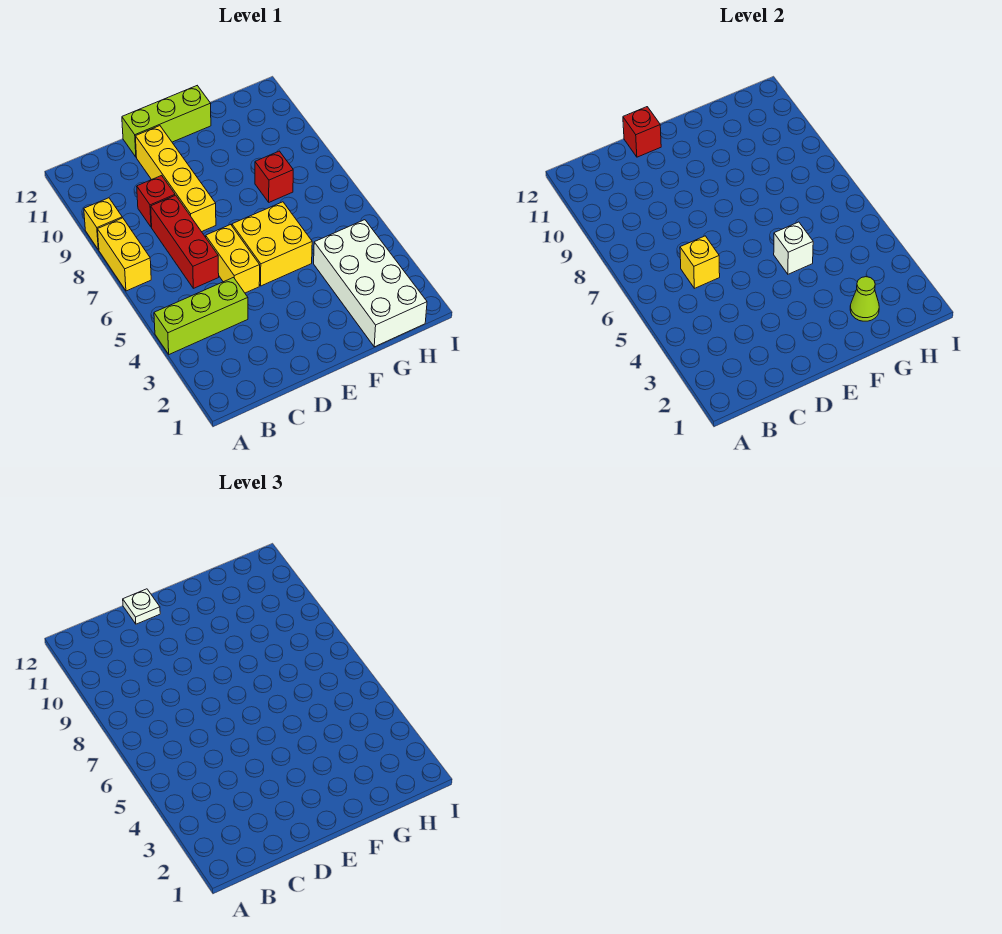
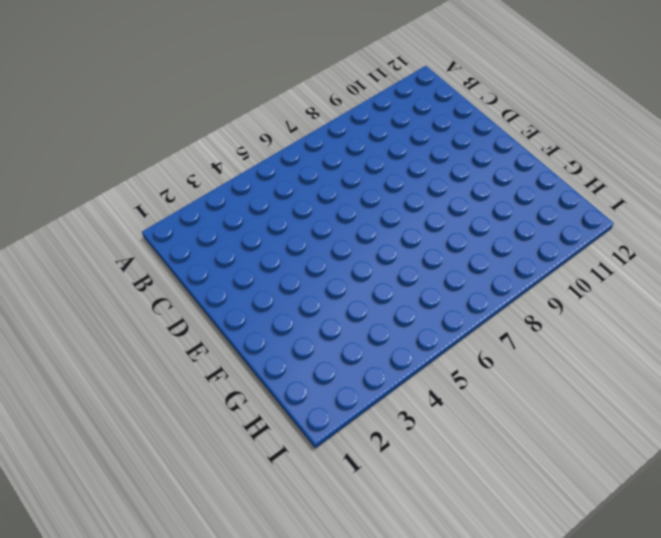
none -> lime 1x3 brick [154,278,248,354]
none -> yellow 1x2 brick [98,218,151,291]
none -> yellow 1x1 brick [84,198,122,250]

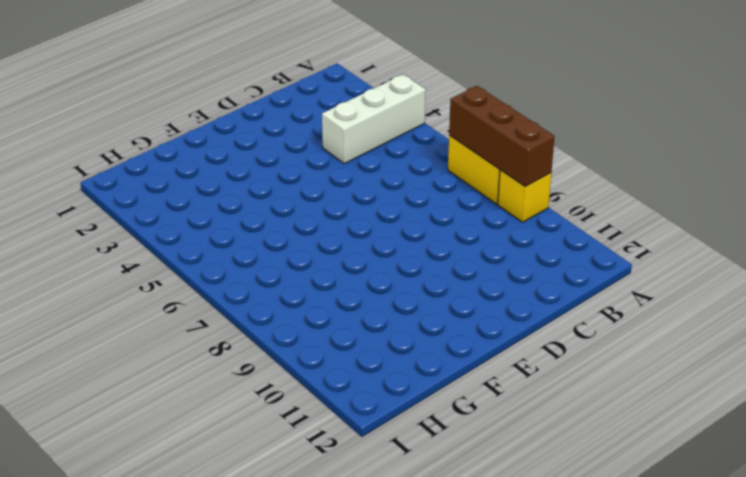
white 1x3 brick [322,74,426,164] -> lime 1x3 brick [154,278,248,354]
brown 1x3 brick [449,86,555,187] -> none
none -> red 1x3 brick [151,195,219,288]
none -> red 1x1 brick [137,175,175,227]
none -> yellow 1x2 brick [206,224,260,293]

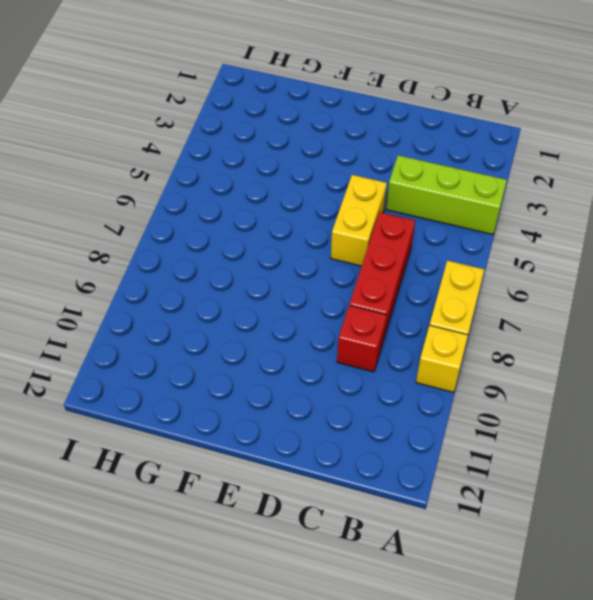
none -> yellow 1x4 brick [135,126,216,232]
none -> lime 1x3 brick [122,86,211,157]
none -> yellow 2x2 brick [232,202,312,286]

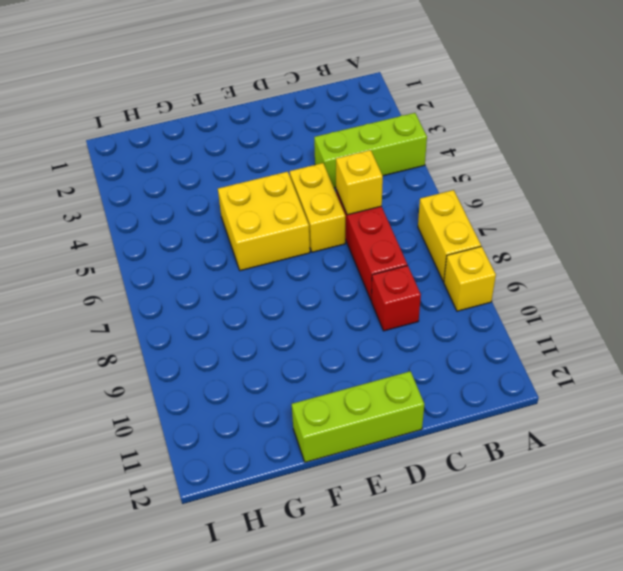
none -> yellow 1x4 brick [135,126,216,232]
none -> white 2x4 brick [314,220,427,347]
none -> red 1x1 brick [255,151,293,202]

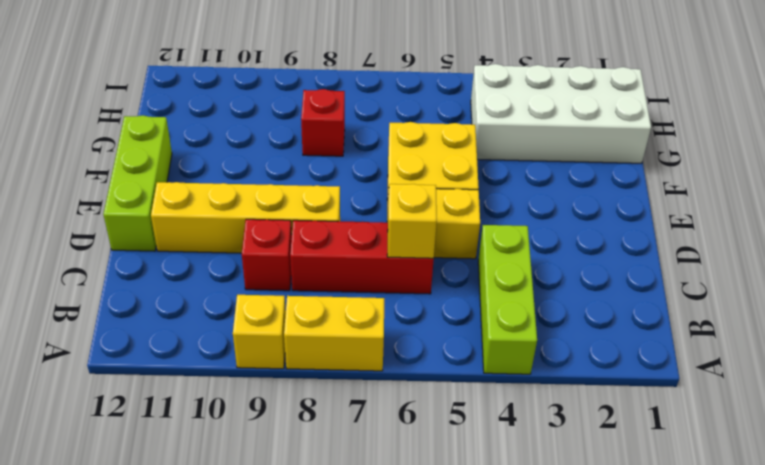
none -> red 1x1 brick [623,107,661,157]
none -> white 1x1 brick [774,222,813,274]
none -> lime 1x1 cone [850,277,879,321]

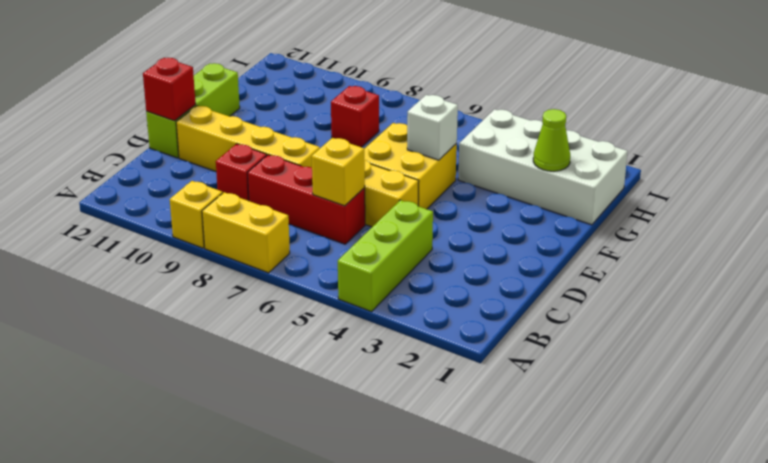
none -> white 1x1 plate [123,589,160,624]

